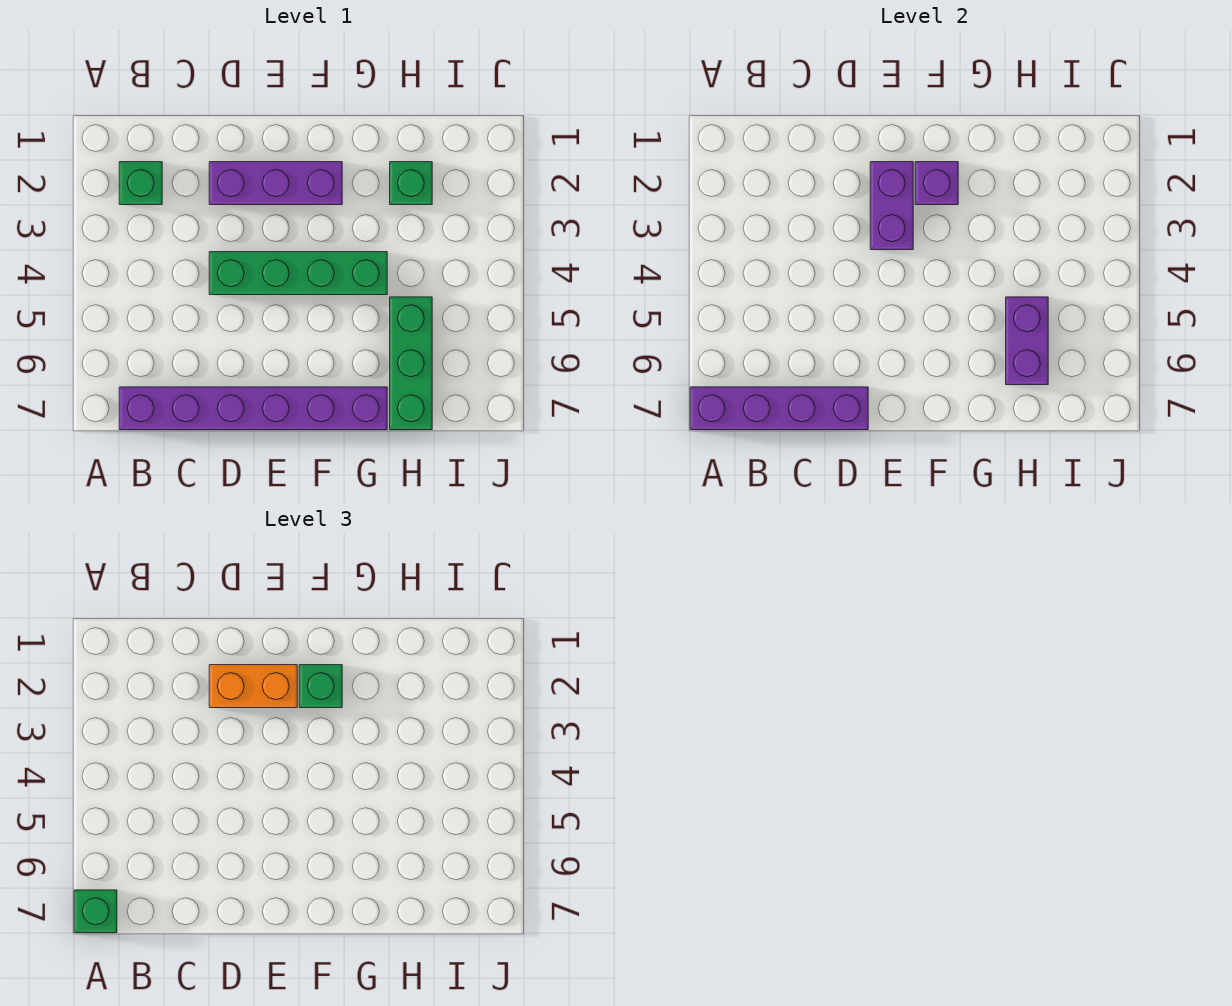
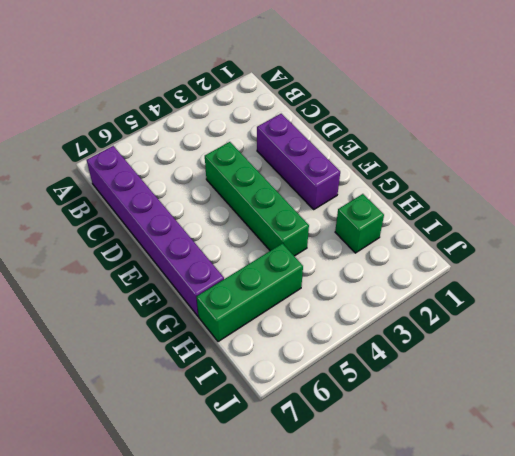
none -> green 1x1 brick [119,162,162,205]
none -> purple 1x4 brick [690,387,868,430]
none -> purple 1x2 brick [870,162,913,250]

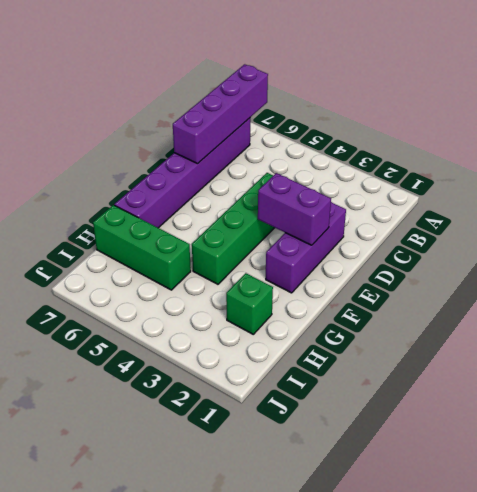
none -> green 1x1 brick [119,162,162,205]
none -> purple 1x1 brick [915,162,958,205]
none -> purple 1x2 brick [1006,297,1048,385]

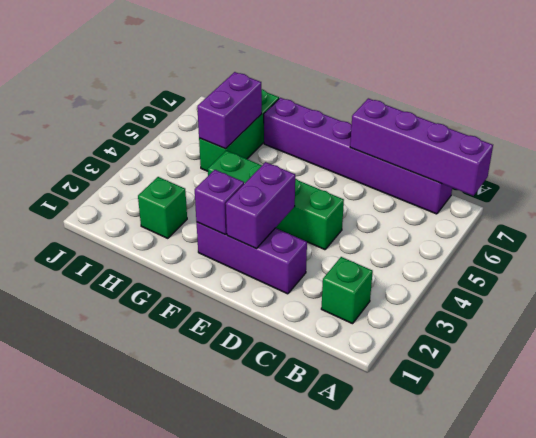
none -> green 1x1 brick [74,890,117,933]
none -> orange 1x2 brick [209,665,297,708]
none -> green 1x1 brick [299,665,342,708]

